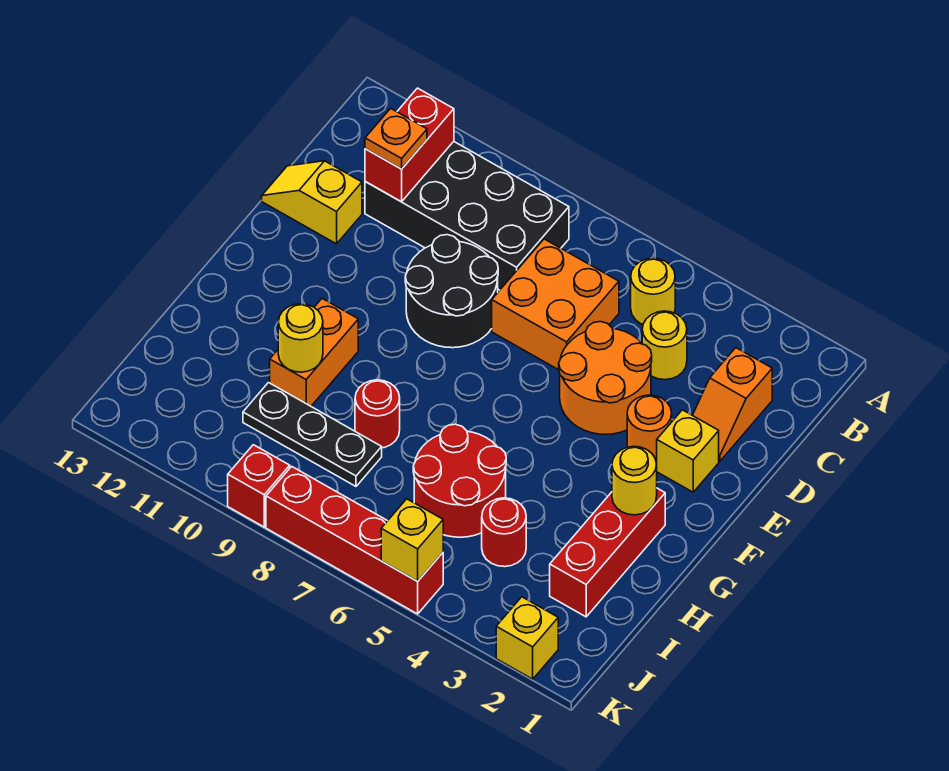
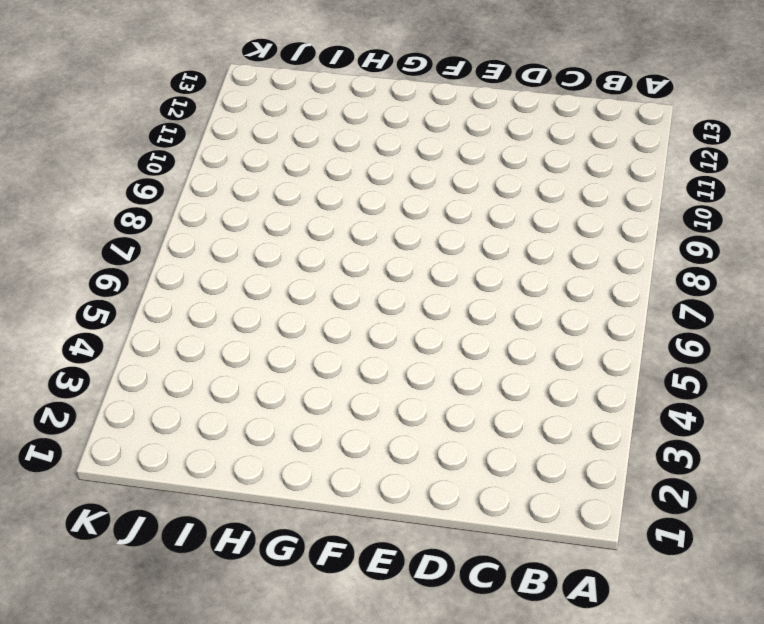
none -> yellow 1x1 round brick [631,258,675,324]
none -> black 2x4 brick [365,142,569,290]
none -> orange 1x2 slope [693,348,772,461]

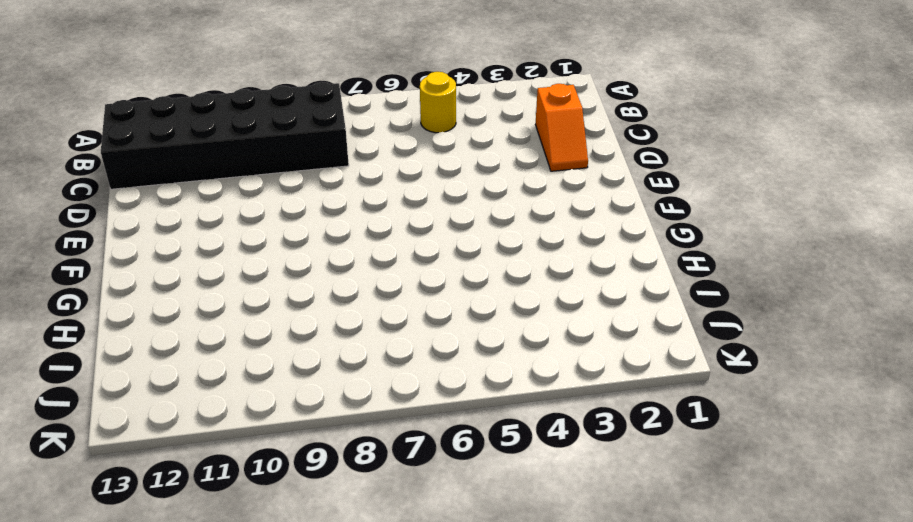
black 2x6 brick [101,82,349,189] -> black 2x4 brick [365,142,569,290]
none -> yellow 1x1 round brick [642,311,687,380]
none -> orange 2x2 brick [492,239,619,370]
none -> orange 2x2 round brick [559,322,652,434]

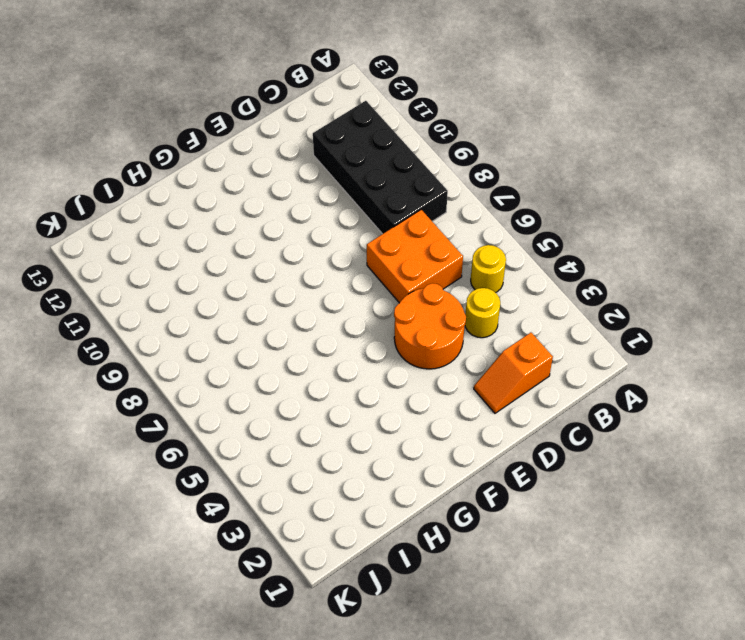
none -> black 2x2 round brick [405,235,498,348]
none -> yellow 1x2 slope [262,161,362,244]
none -> yellow 1x1 brick [657,410,719,492]

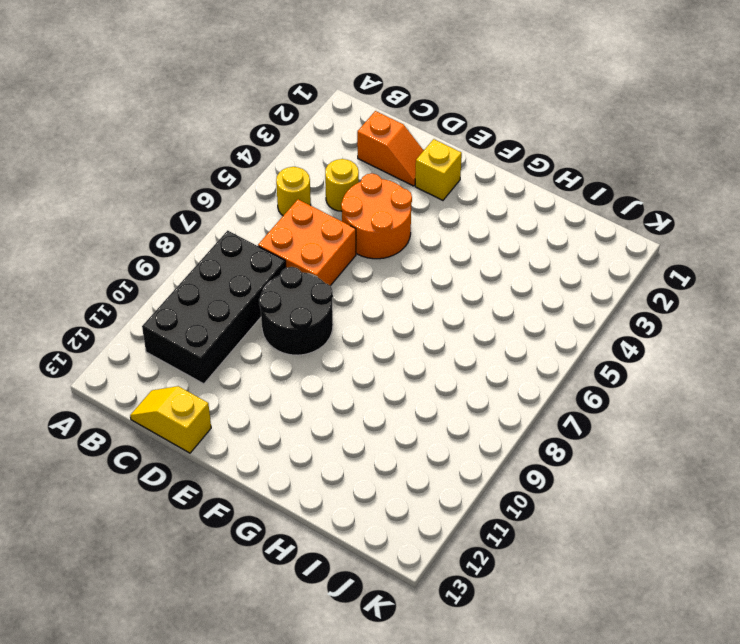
yellow 1x2 slope [130,386,211,453] -> yellow 1x2 slope turned to [262,161,362,244]
none -> orange 1x1 round brick [627,395,672,463]
none -> red 1x3 brick [550,488,665,617]
none -> orange 1x2 brick [270,299,358,406]

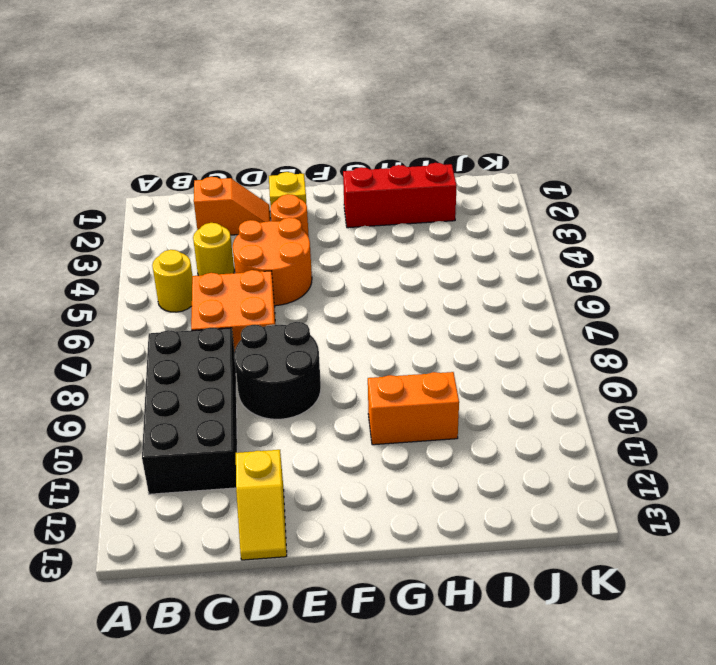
none -> red 2x2 round brick [413,424,506,537]
none -> red 1x1 round brick [355,380,400,448]
none -> red 1x1 round brick [482,498,526,567]

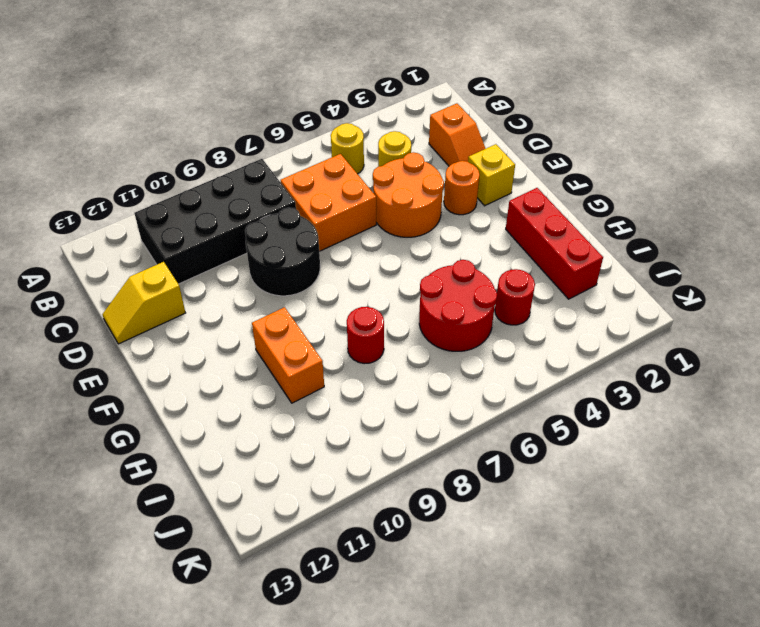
none -> black 1x3 plate [243,383,382,486]
none -> yellow 1x1 brick [496,597,558,679]
none -> red 1x4 brick [266,466,443,614]

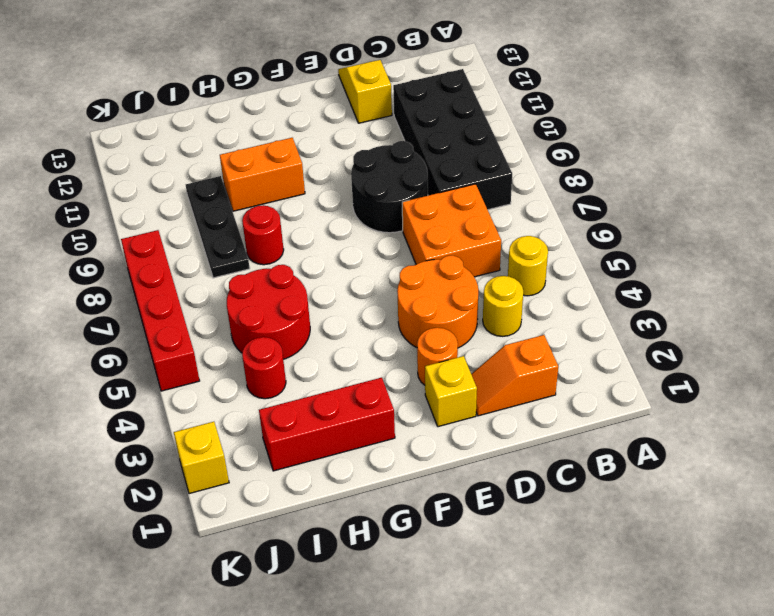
none -> red 1x1 brick [228,445,290,527]
none -> red 1x2 brick [365,88,454,202]
none -> yellow 1x1 round brick [612,446,657,515]

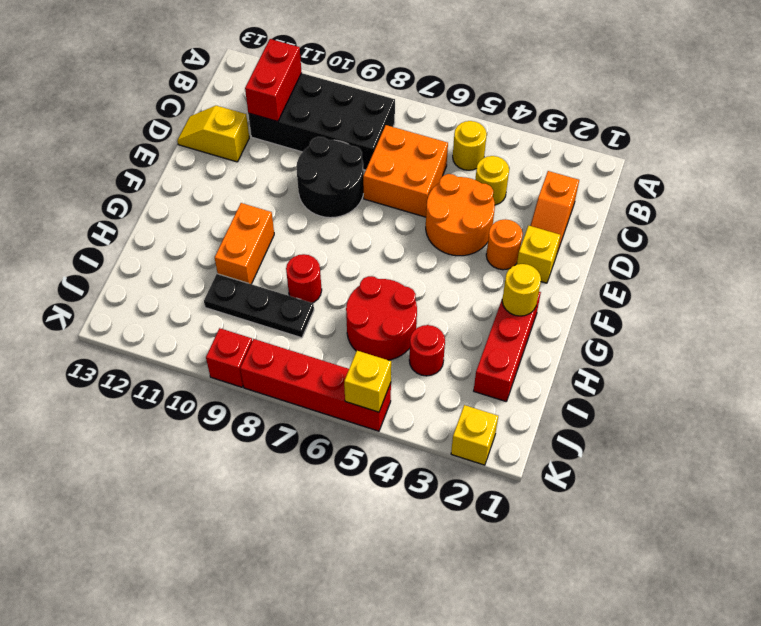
none -> yellow 1x1 round brick [278,304,323,372]
none -> orange 1x1 plate [365,108,427,169]

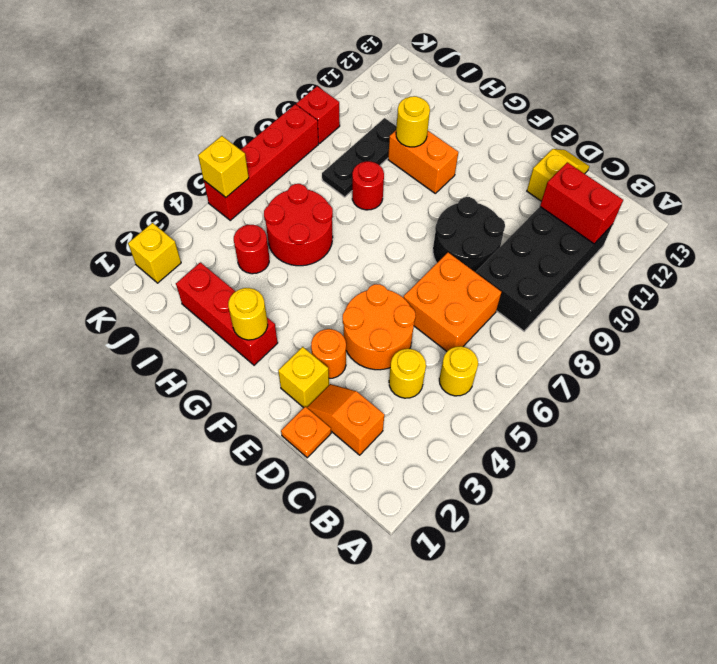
orange 1x1 plate [281,406,331,458] -> orange 1x1 plate moved to [365,108,427,169]

